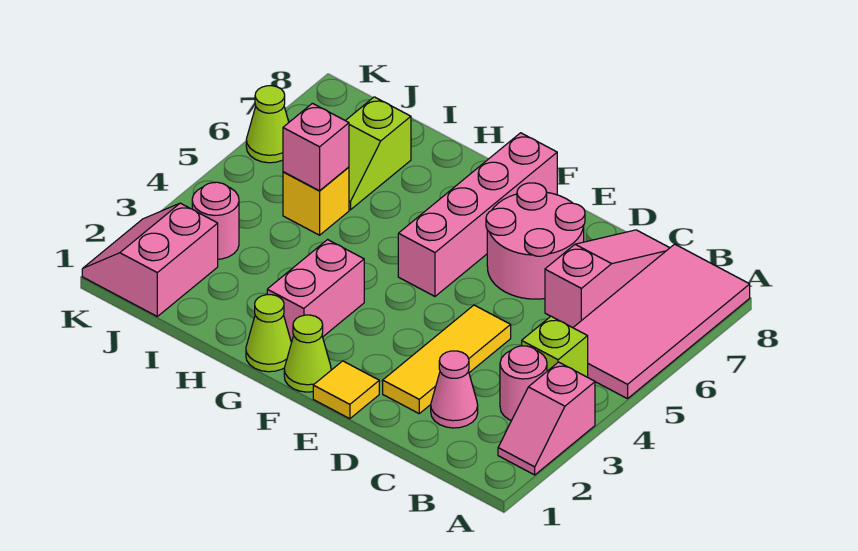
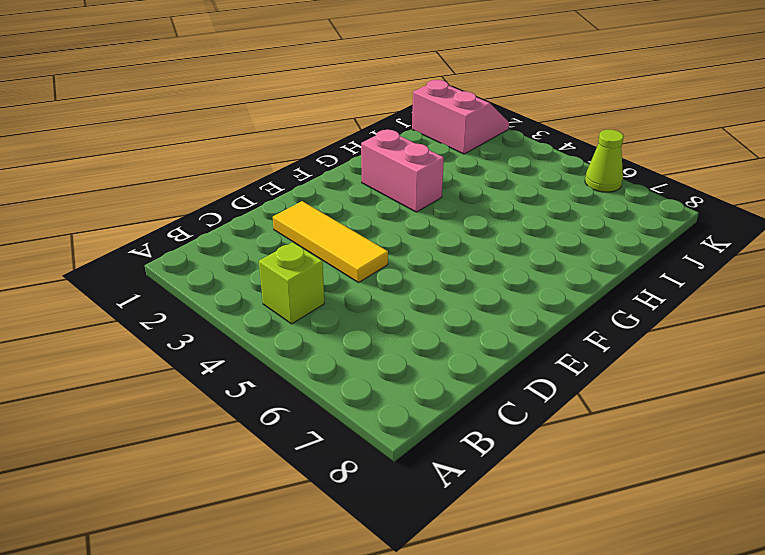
none -> pink 1x2 slope [498,362,595,475]
none -> pink 2x4 tile [573,244,750,399]
none -> pink 1x1 round brick [500,346,547,420]

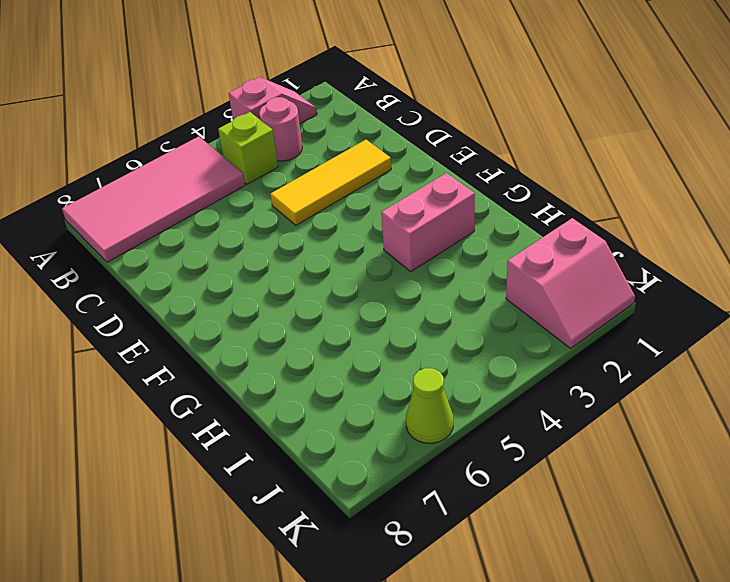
none -> pink 1x1 cone [431,351,478,428]
none -> pink 1x3 slope [545,230,669,328]
none -> pink 2x2 round brick [486,183,585,299]

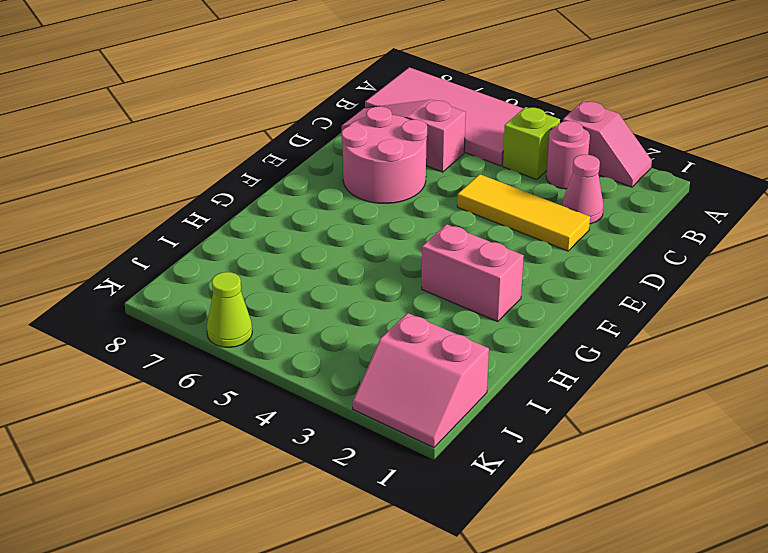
none -> yellow 1x1 tile [313,361,379,419]
none -> lime 1x1 cone [284,315,331,392]
none -> pink 1x4 brick [398,133,557,296]

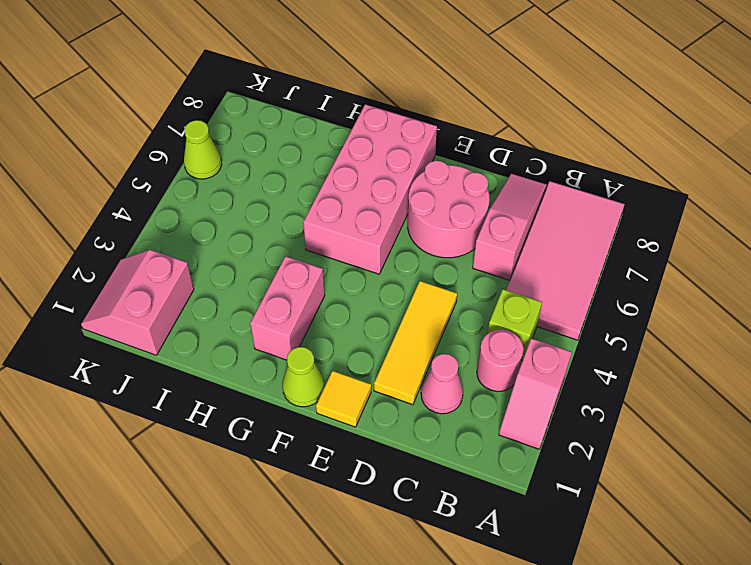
pink 2x4 brick [303,104,437,274] -> pink 1x4 brick [398,133,557,296]
none -> lime 1x1 cone [246,295,291,372]
none -> yellow 1x1 brick [283,167,349,235]
none -> lime 1x2 slope [346,97,411,210]

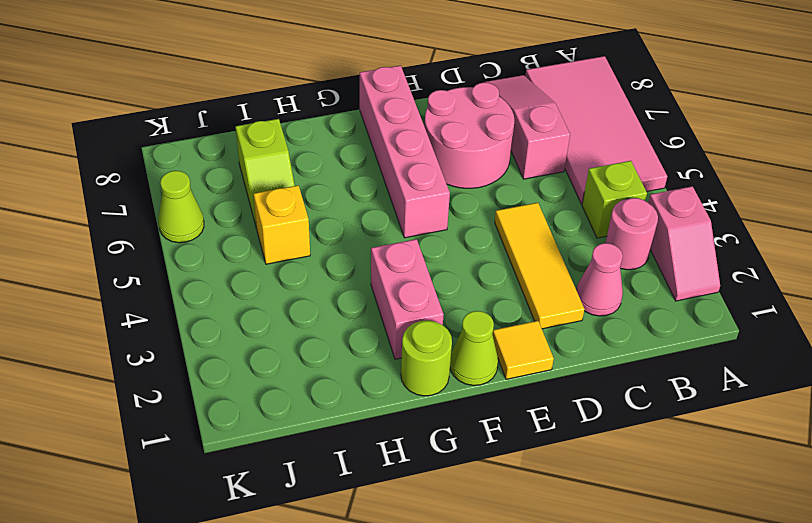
lime 1x1 round brick [401,320,452,396] -> lime 1x1 cone [246,295,291,372]
none -> pink 2x2 slope [82,203,218,316]
none -> pink 1x1 round brick [192,182,239,259]
none -> pink 1x1 brick [283,103,349,191]

